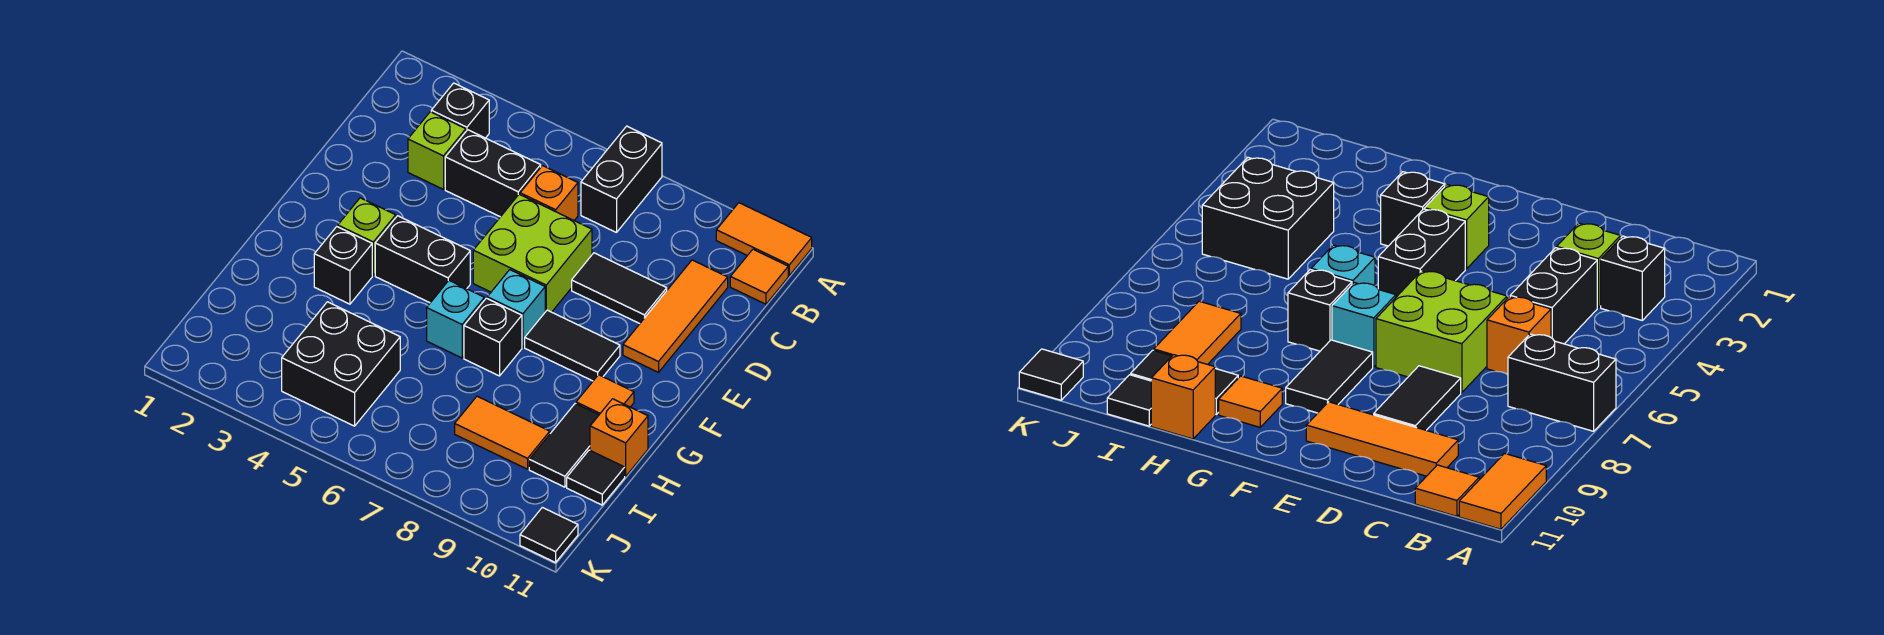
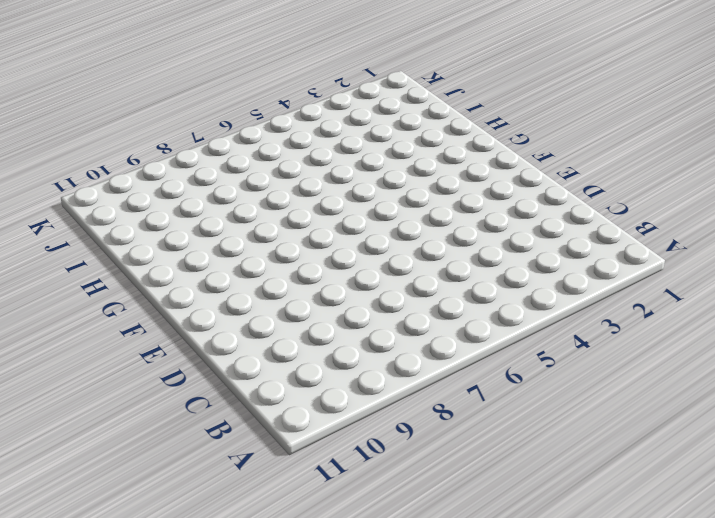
none -> black 1x2 brick [581,126,662,233]
none -> orange 1x2 tile [716,203,812,275]
none -> black 1x1 brick [431,83,489,138]

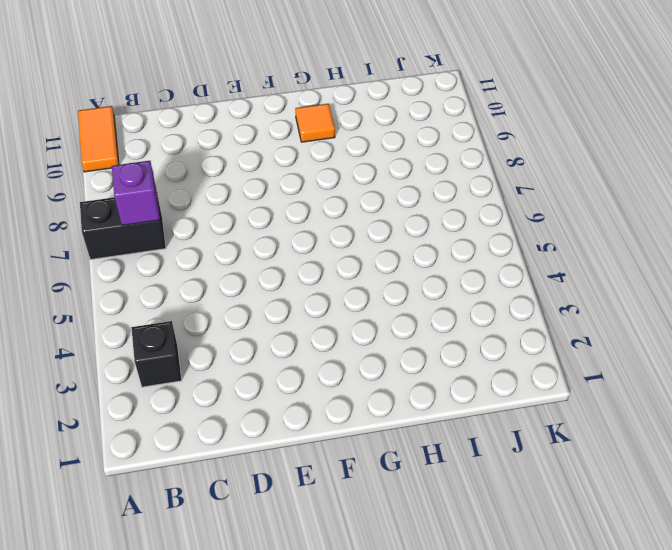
purple 1x1 brick [112,161,160,225] -> none
none -> orange 1x1 tile [730,249,788,304]
none -> lime 1x1 brick [408,112,466,189]
none -> black 1x2 brick [445,130,541,217]

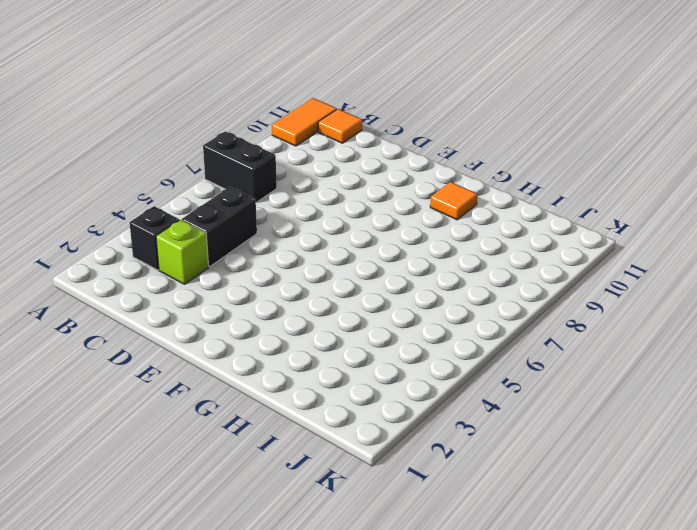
none -> orange 1x1 brick [520,166,578,220]
none -> orange 1x3 tile [623,260,728,372]
none -> lime 2x2 brick [473,194,592,312]

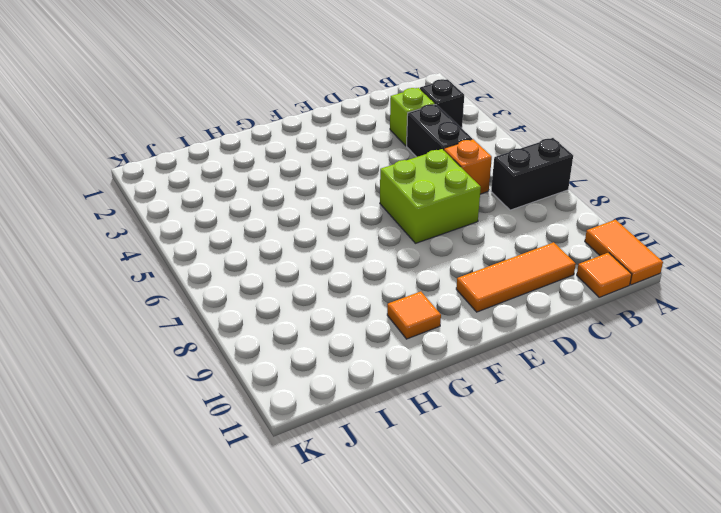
none -> black 1x2 tile [572,253,667,324]
none -> lime 1x1 brick [338,198,396,275]
none -> black 1x2 brick [375,216,470,303]

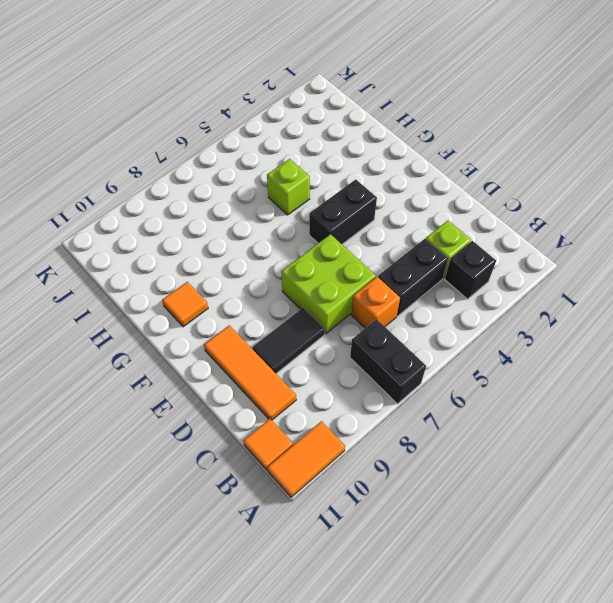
lime 1x1 brick [267,159,310,215] -> lime 1x1 brick moved to [338,198,396,275]
none -> cyan 1x1 brick [487,270,545,347]
none -> black 1x2 tile [525,310,620,381]
none -> black 1x1 brick [314,227,372,304]

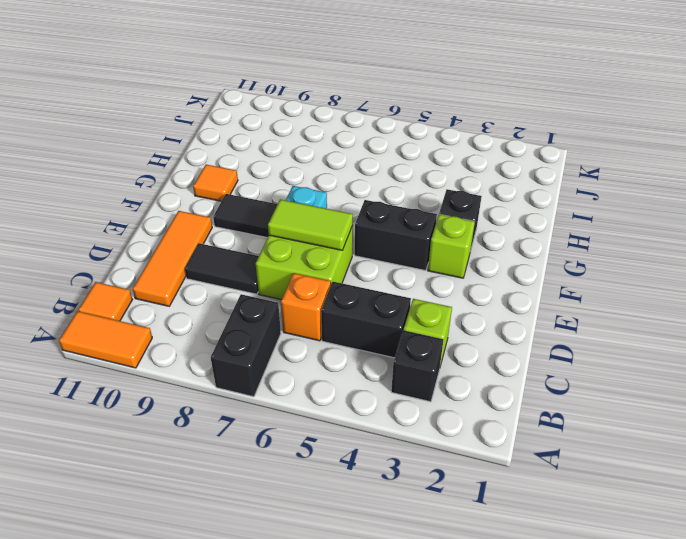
lime 1x2 tile [268,199,353,251] -> none
none -> cyan 1x1 brick [427,281,484,358]
none -> black 1x1 brick [464,298,522,376]
none -> black 1x2 tile [529,404,599,487]

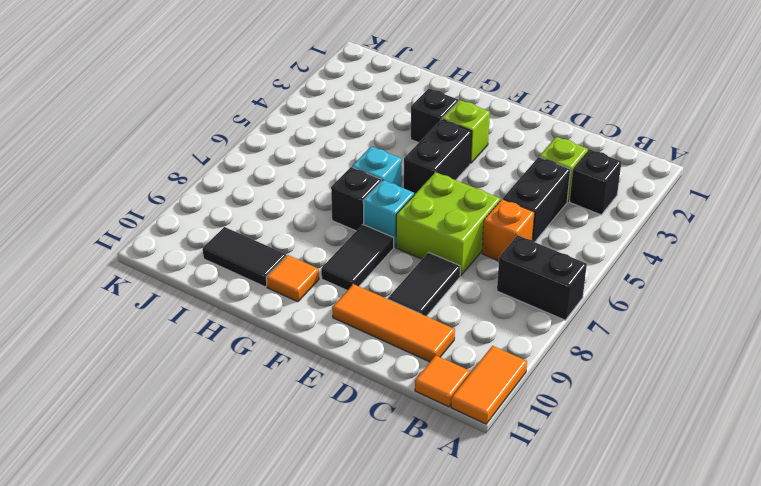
none -> orange 1x1 brick [590,399,648,476]
none -> black 2x2 brick [282,302,400,426]
none -> orange 1x2 tile [455,396,550,469]

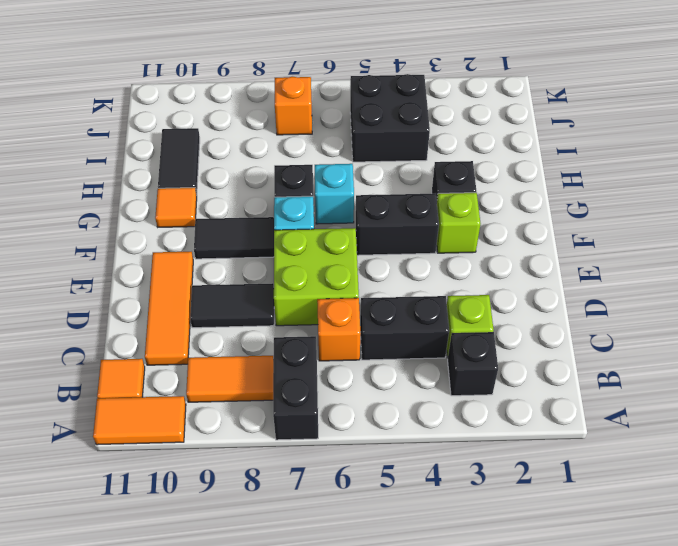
orange 1x2 tile [186,356,274,402] -> orange 1x2 tile moved to [455,396,550,469]
orange 1x1 brick [275,77,312,135] -> orange 1x1 brick moved to [590,399,648,476]
none -> black 1x1 tile [567,450,625,505]
none -> black 1x1 tile [520,507,578,563]

